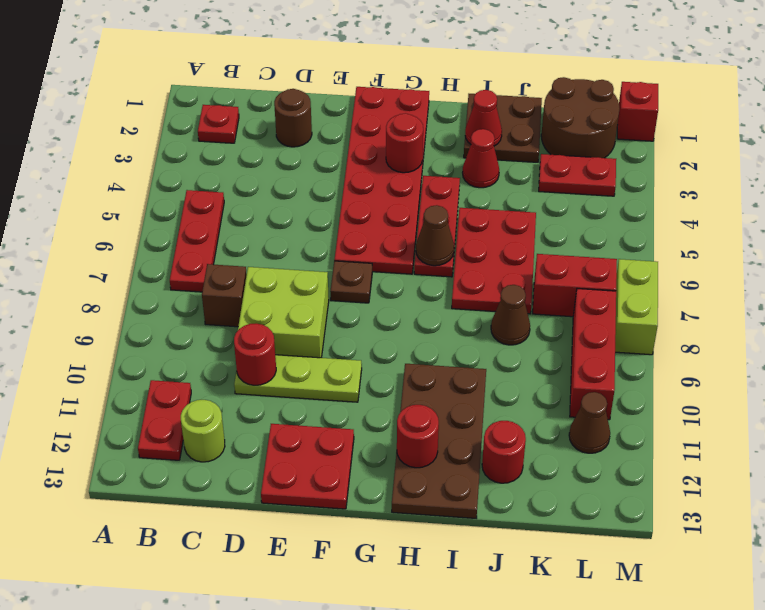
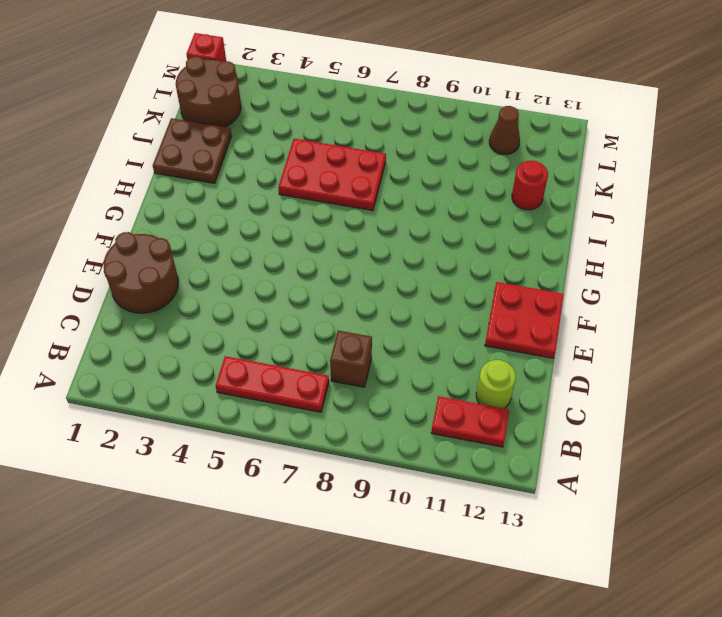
brown 2x2 round brick [104,232,178,313] -> brown 1x1 round brick [274,89,312,147]
none -> red 1x1 plate [198,105,239,143]
none -> lime 2x2 brick [238,267,329,358]
none -> lime 1x3 plate [234,355,362,402]
none -> red 2x6 plate [334,87,429,274]

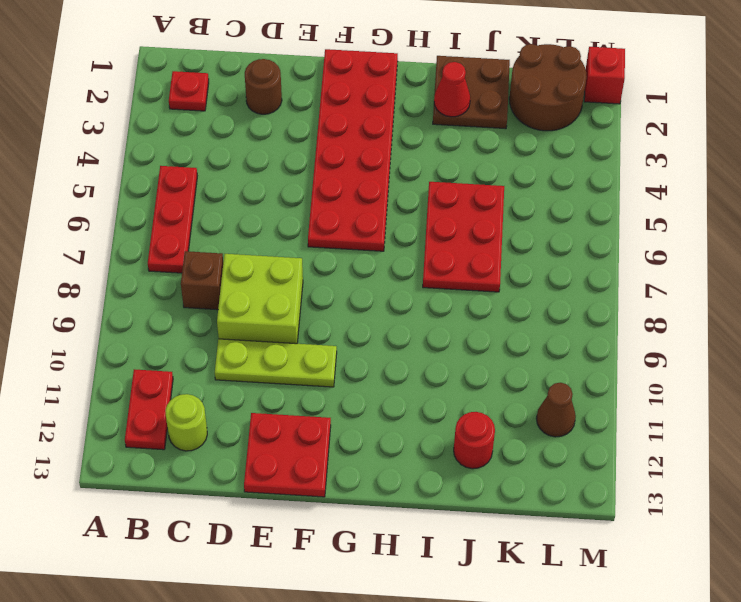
none -> brown 1x1 plate [330,261,372,303]
none -> red 1x3 plate [414,176,460,277]
none -> brown 2x4 plate [392,364,486,518]
none -> red 1x1 cone [463,129,499,188]

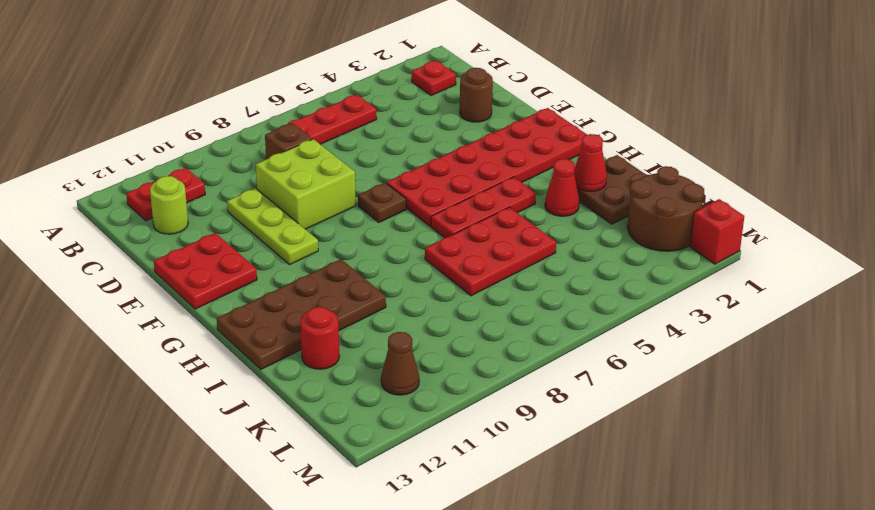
none -> brown 1x1 cone [491,285,530,345]
none -> red 1x2 plate [539,154,616,196]
none -> red 1x2 brick [533,254,617,317]
none -> red 1x3 brick [570,289,616,420]

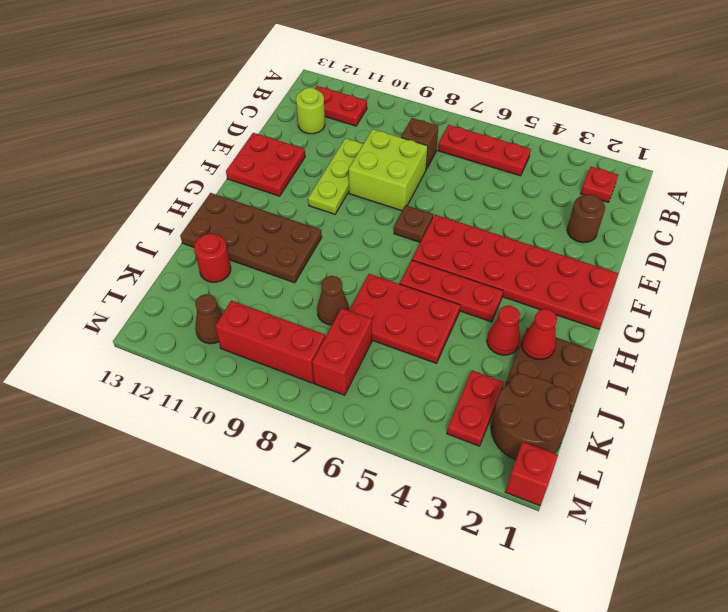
none -> lime 1x2 brick [615,259,658,355]
none -> red 1x1 round brick [234,323,276,385]
none -> red 1x1 round brick [386,113,423,173]
none -> brown 1x1 cone [416,205,454,266]

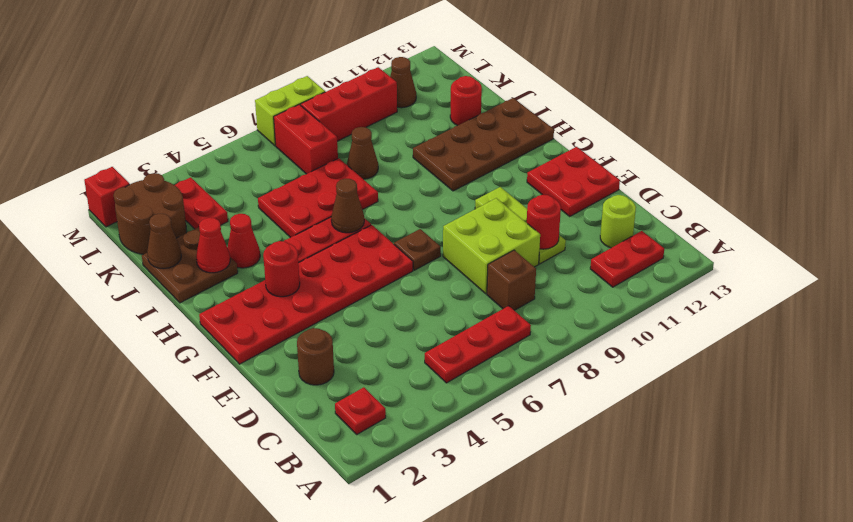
brown 1x1 cone [147,214,181,269] -> none
none -> red 1x1 round brick [397,405,439,468]

